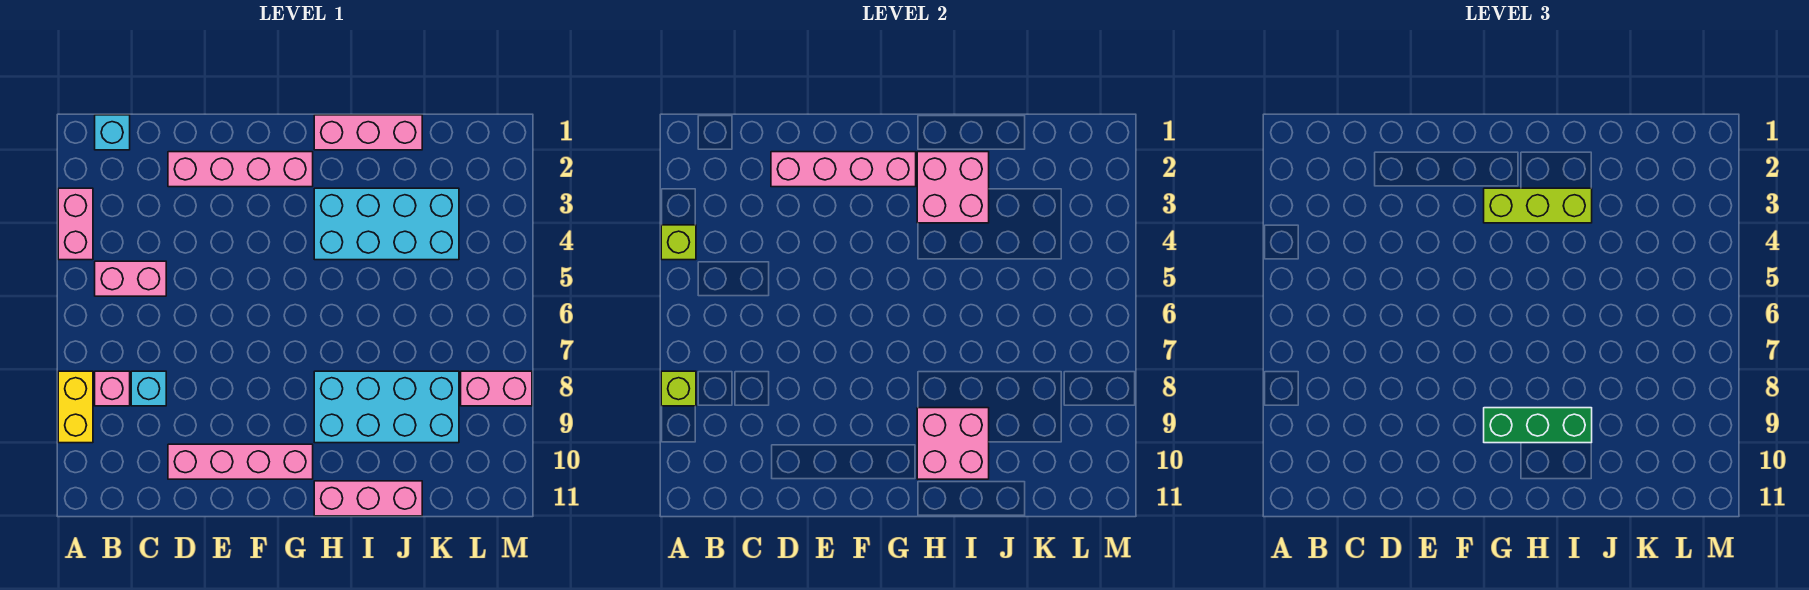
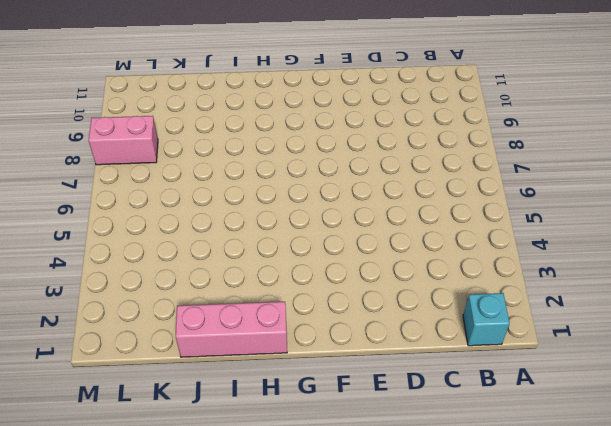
none -> pink 1x2 brick [58,188,93,260]
none -> yellow 1x2 brick [58,371,93,443]
none -> pink 1x2 brick [95,261,166,296]

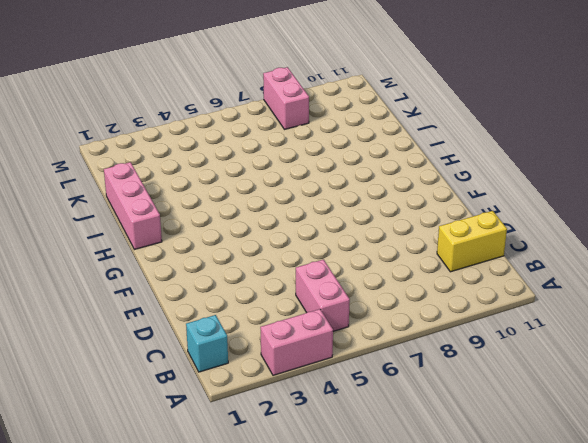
yellow 1x2 brick [437,211,507,272] -> yellow 1x2 brick moved to [58,371,93,443]
none -> pink 1x1 brick [95,371,130,406]
none -> cyan 1x1 brick [131,371,166,406]
none -> pink 1x4 brick [168,152,313,187]

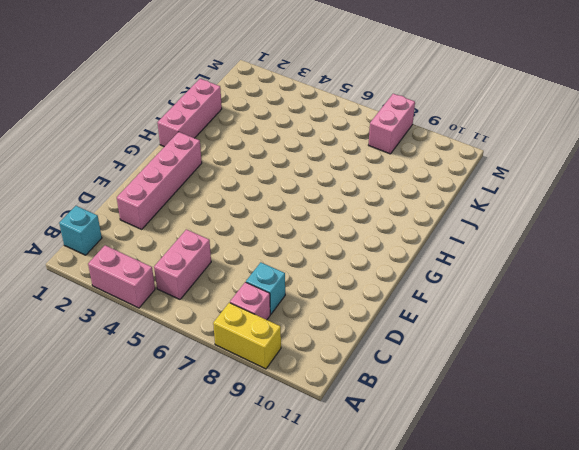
none -> pink 1x4 brick [168,444,313,479]
none -> cyan 2x4 brick [314,188,459,260]
none -> cyan 2x4 brick [314,371,459,443]

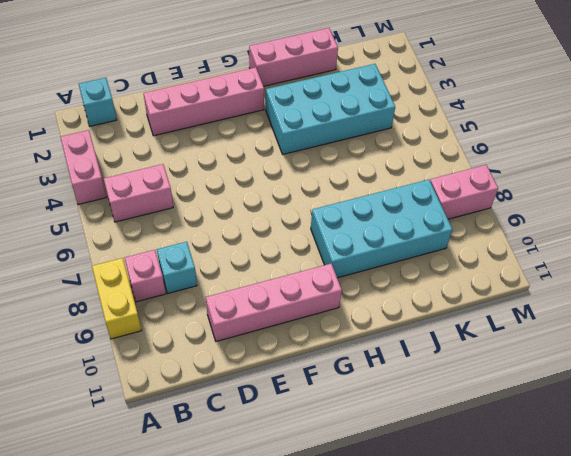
none -> pink 1x3 brick [314,481,422,516]
none -> lime 1x1 brick [661,225,696,260]
none -> lime 1x1 brick [661,371,696,406]

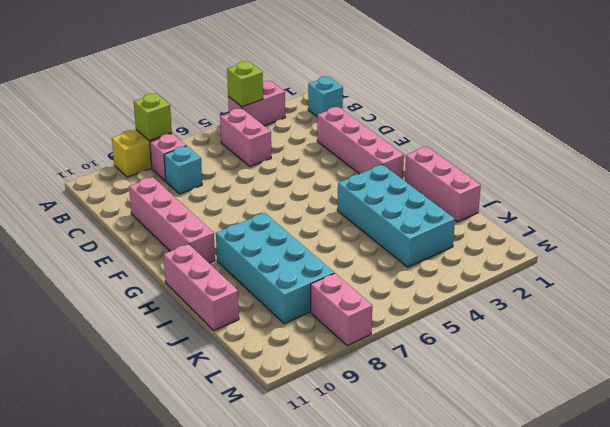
none -> pink 1x4 brick [771,152,916,187]
none -> pink 2x2 brick [917,152,989,223]
none -> pink 2x2 brick [917,408,989,479]

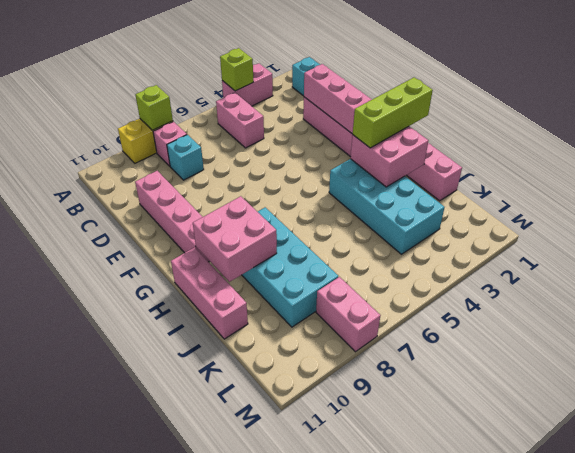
lime 1x3 brick [353,77,433,148] -> lime 1x3 brick turned to [1484,188,1592,223]
none -> green 1x3 brick [1484,408,1592,443]

